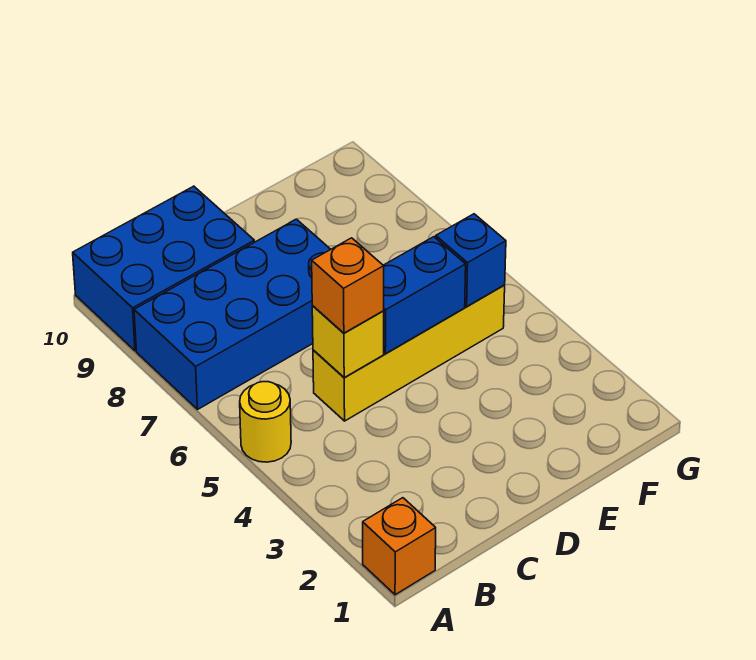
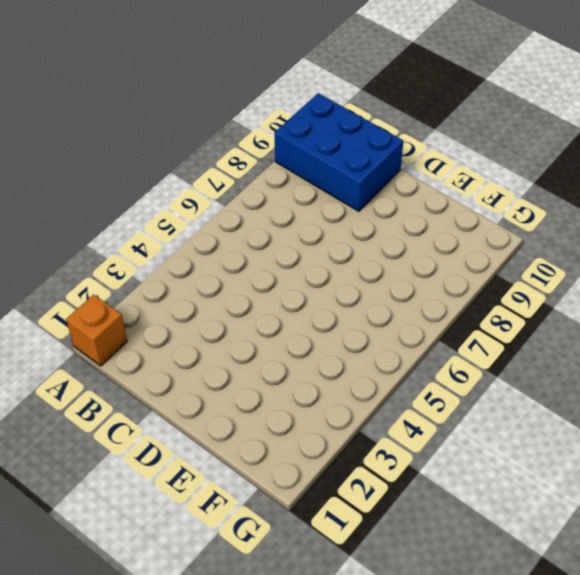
none -> yellow 1x1 round brick [240,382,291,462]
none -> blue 2x4 brick [134,219,331,409]

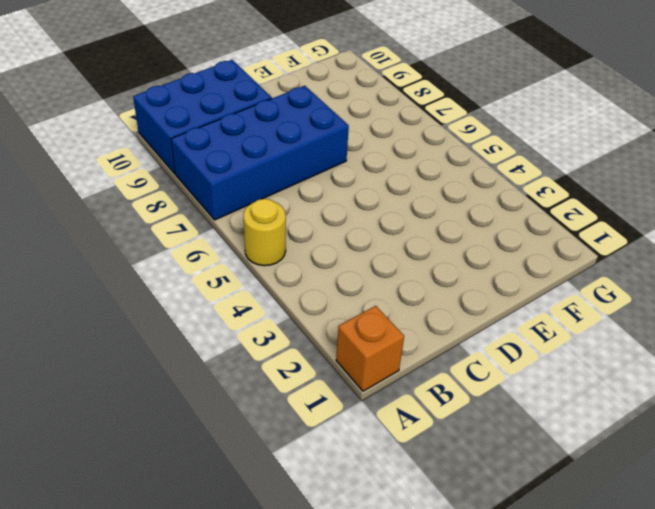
none -> yellow 1x4 brick [313,285,505,421]
none -> yellow 1x1 brick [312,306,384,377]

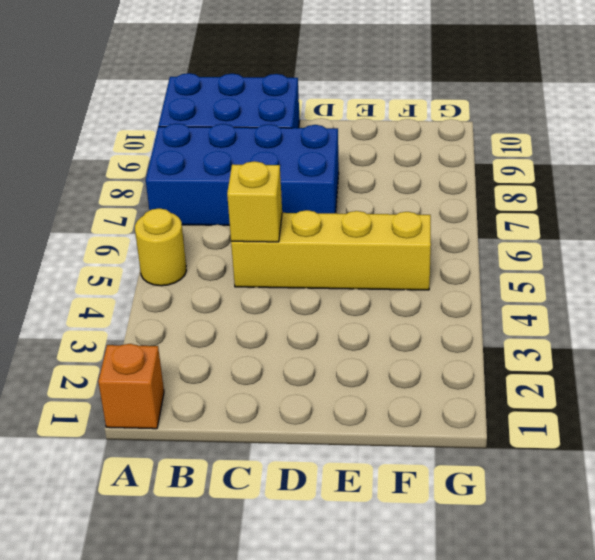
none -> blue 1x2 brick [383,237,466,354]
none -> blue 1x1 brick [436,214,506,306]

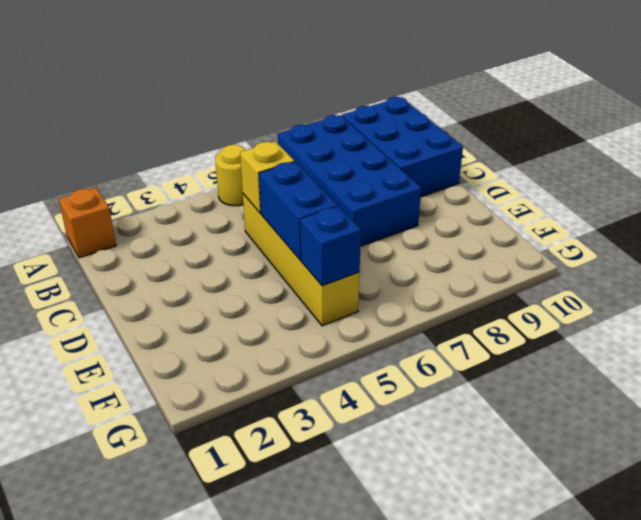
none -> orange 1x1 brick [312,238,384,333]

